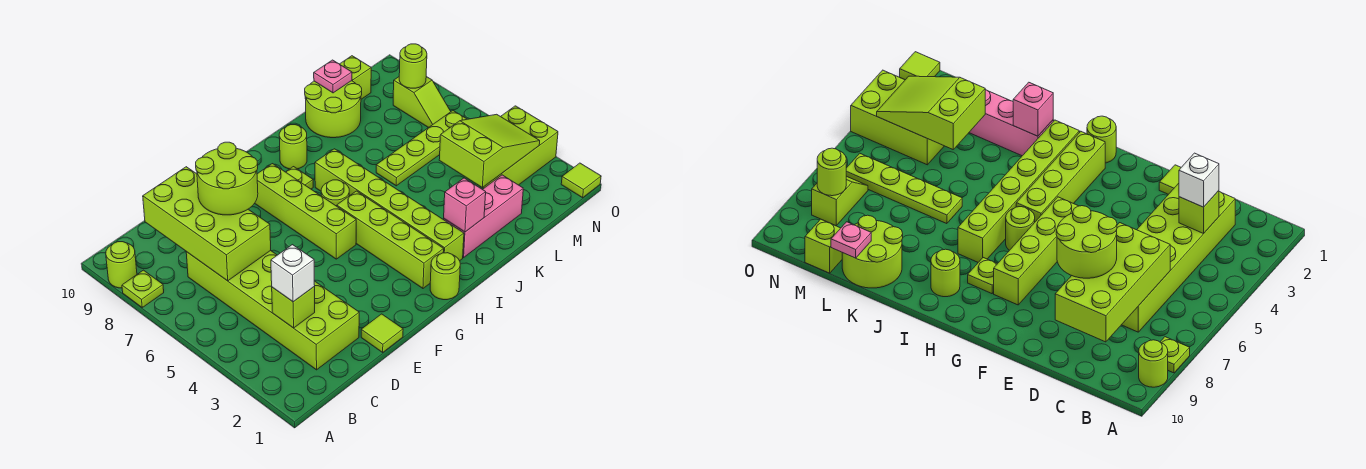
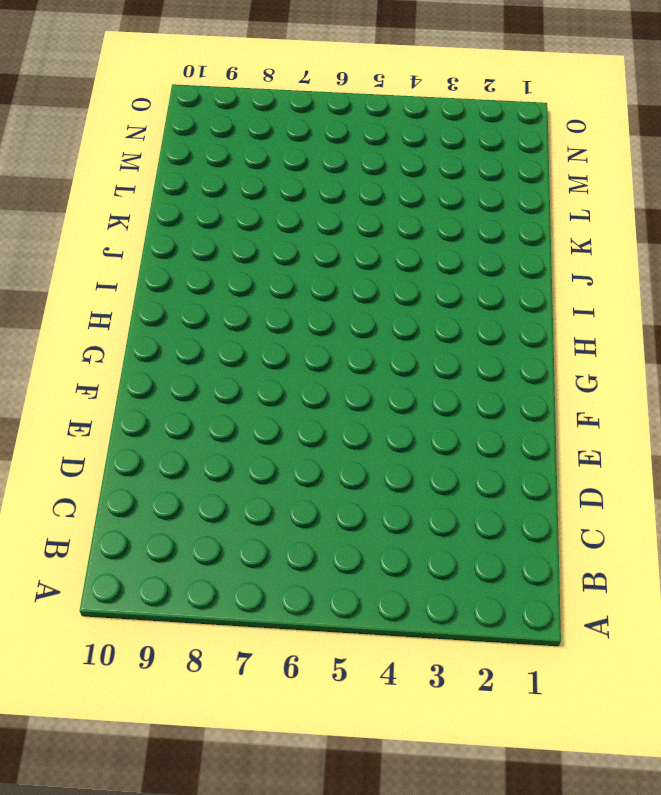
none -> lime 1x1 plate [122,270,164,307]
none -> lime 1x1 round brick [106,242,137,288]
none -> lime 2x6 brick [186,251,359,370]

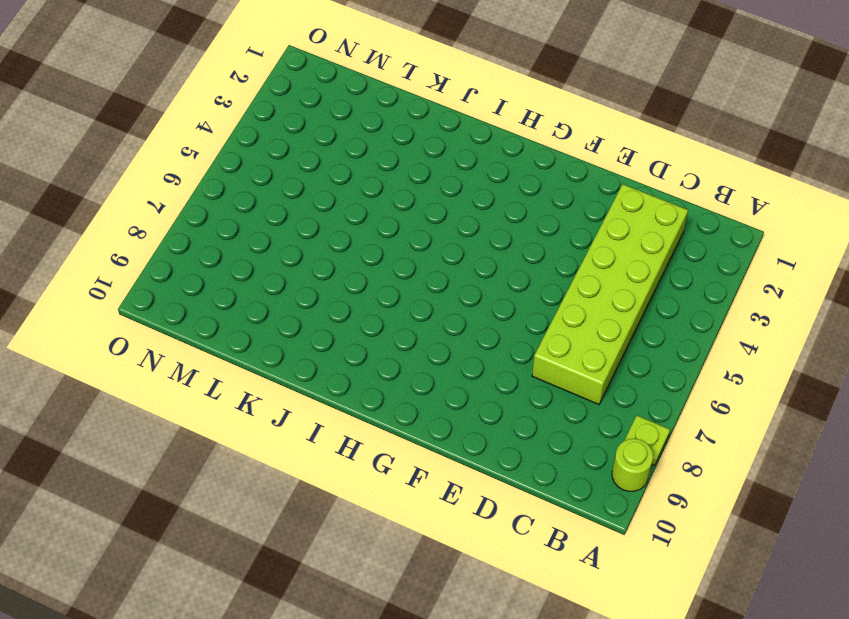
none -> lime 1x1 tile [361,314,403,352]
none -> lime 1x4 brick [255,164,356,259]
none -> lime 1x1 round brick [430,253,460,300]

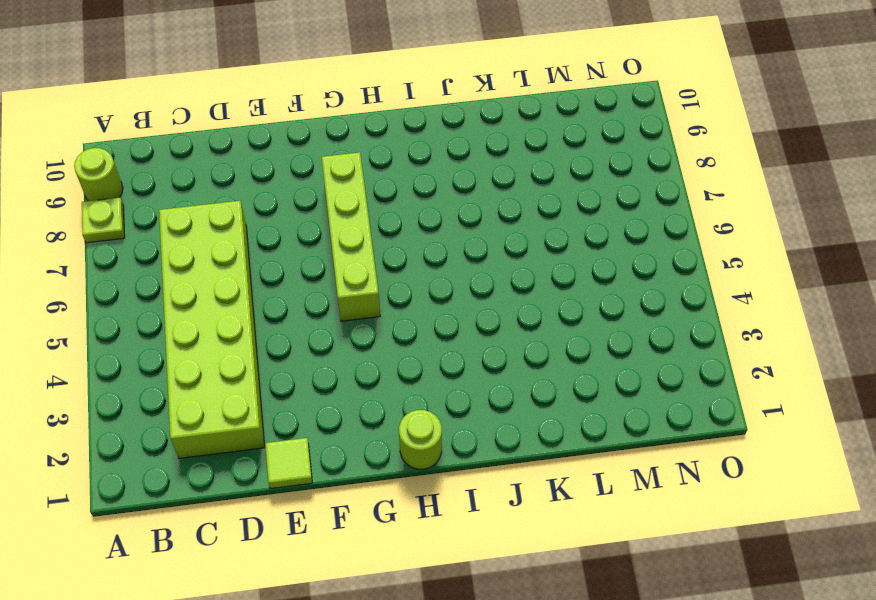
none -> lime 1x4 brick [337,191,444,288]
none -> lime 1x1 round brick [321,180,349,206]
none -> lime 1x1 plate [286,167,313,189]

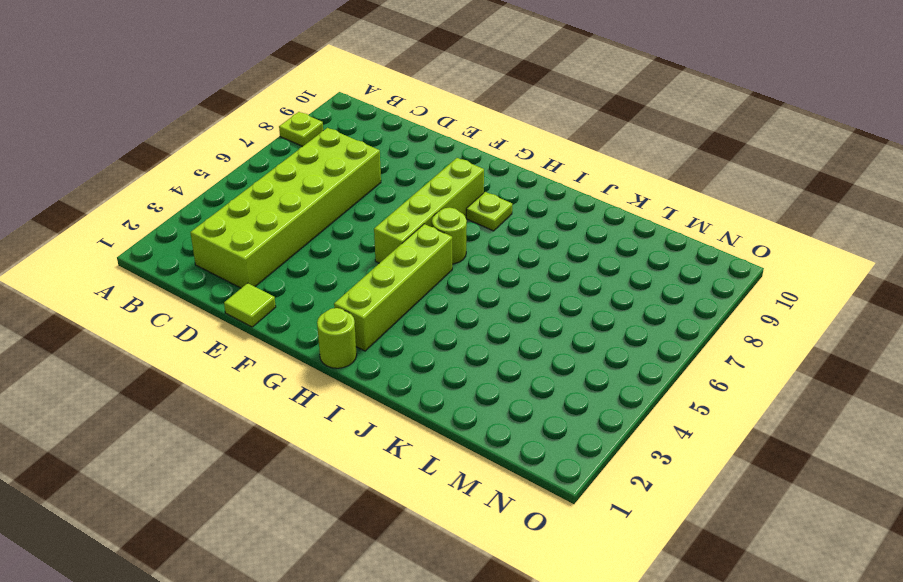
none -> lime 1x1 round brick [106,242,137,288]
none -> lime 1x6 brick [315,149,464,261]
none -> lime 1x1 round brick [279,125,307,169]

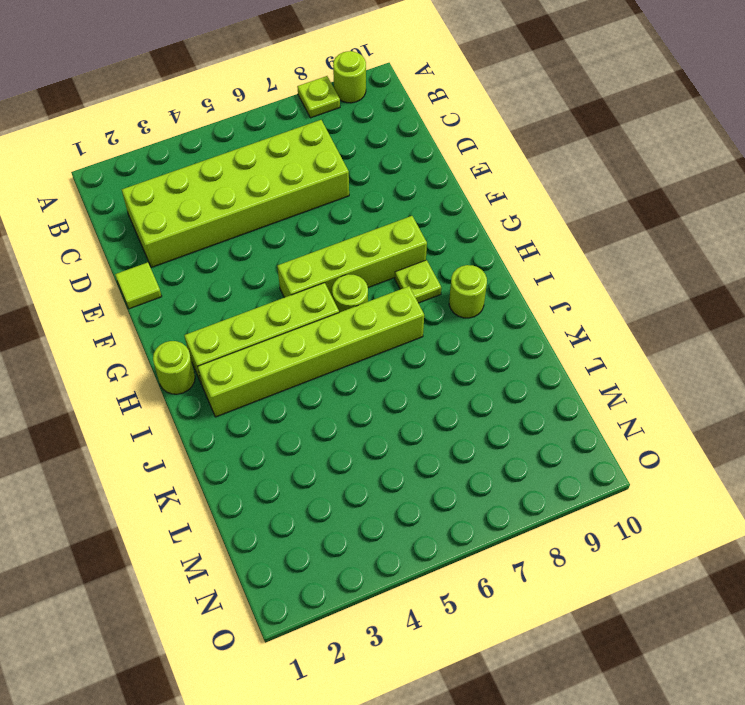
none -> pink 1x3 brick [443,175,523,258]
none -> lime 1x4 plate [376,111,467,186]
none -> lime 2x2 round brick [305,81,362,138]

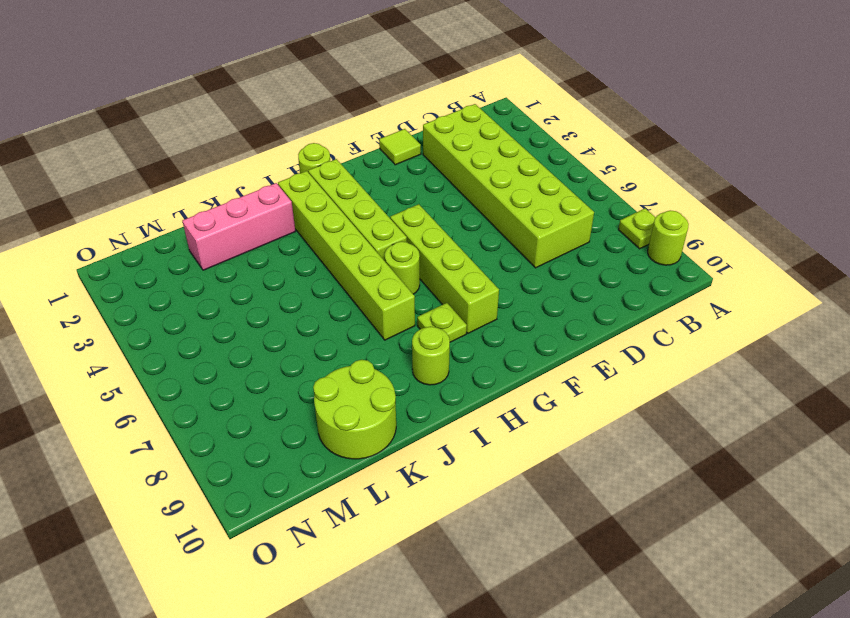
none -> lime 1x4 plate [376,111,467,186]
none -> lime 2x3 brick [483,106,558,188]
none -> lime 1x1 brick [340,56,371,99]

